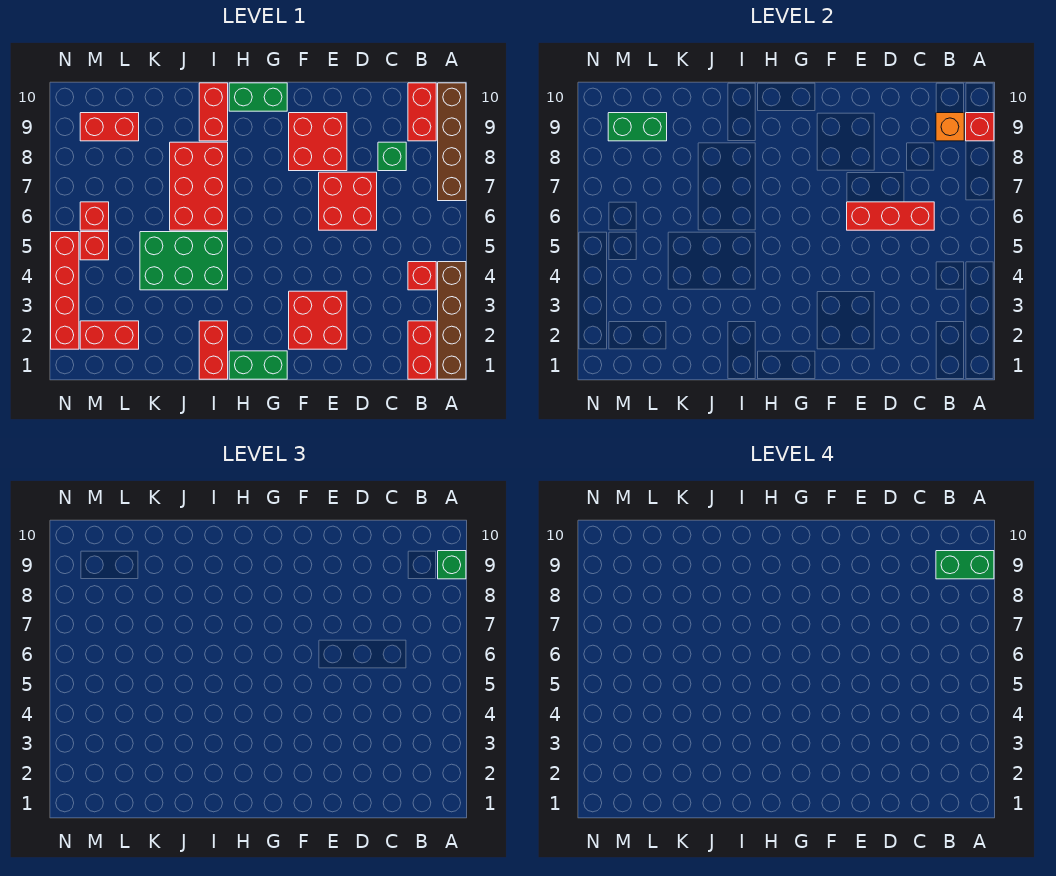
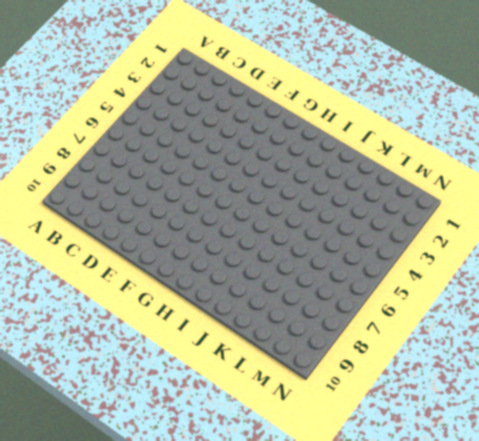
none -> brown 1x4 brick [438,262,466,379]
none -> brown 1x4 brick [438,83,466,201]
none -> red 1x2 brick [408,321,436,379]

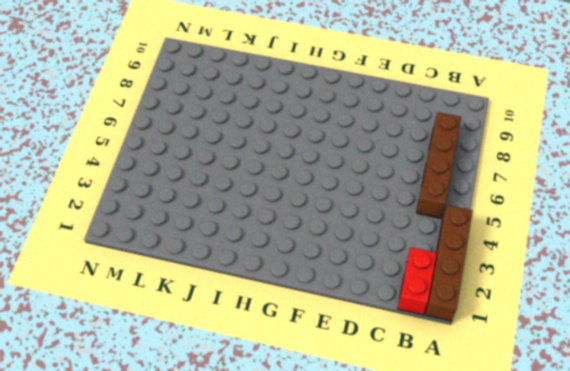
brown 1x4 brick [417,112,461,218] -> brown 1x4 brick moved to [438,83,466,201]
none -> red 1x1 brick [408,262,436,290]
none -> red 1x2 brick [408,83,436,141]
none -> green 1x1 brick [378,142,406,171]

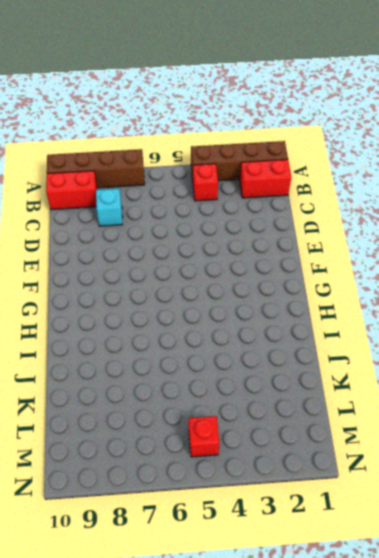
cyan 1x1 brick [96,189,122,226] -> green 1x1 brick [378,142,406,171]
none -> red 2x2 brick [319,172,377,230]
none -> red 2x2 brick [289,291,347,349]
none -> red 2x2 brick [289,113,347,171]

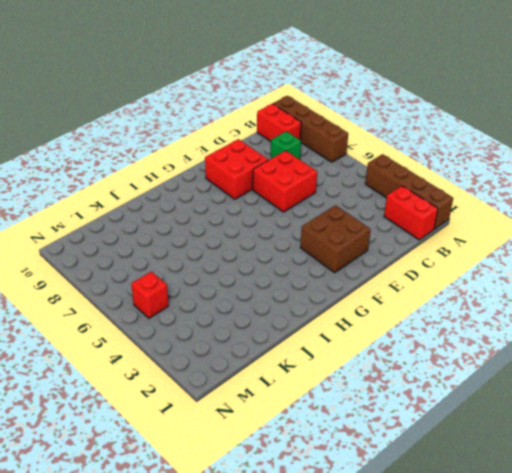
brown 2x2 brick [300,205,371,273] -> red 2x2 brick [289,291,347,349]
none -> red 1x1 brick [408,262,436,290]
none -> green 1x2 brick [229,351,287,379]
none -> green 1x2 brick [229,83,287,111]

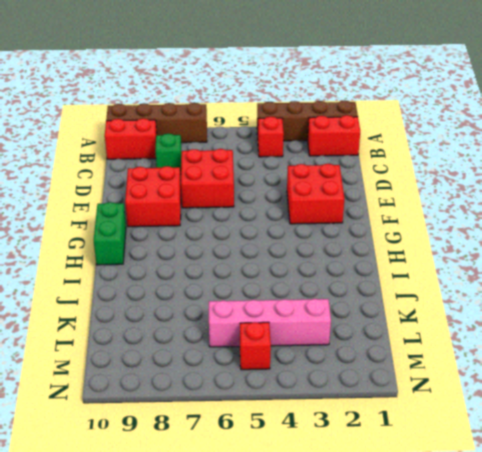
pink 1x4 brick [209,299,331,347] -> none
none -> green 1x2 brick [229,351,287,379]
none -> red 1x2 brick [199,321,228,379]
none -> green 2x3 brick [140,232,228,290]

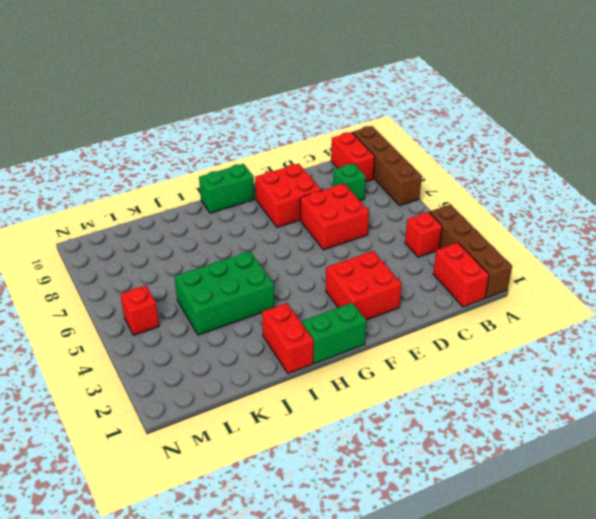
none -> red 2x3 brick [170,142,228,230]
none -> red 1x2 brick [199,83,228,141]
none -> red 1x2 brick [80,321,139,349]

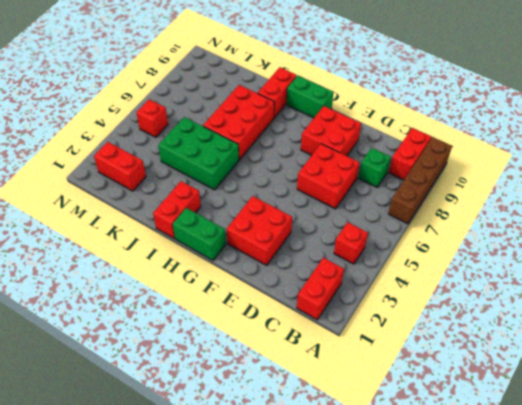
none -> brown 1x4 brick [438,262,466,379]
none -> red 1x2 brick [80,113,139,141]
none -> red 1x1 brick [80,202,109,230]

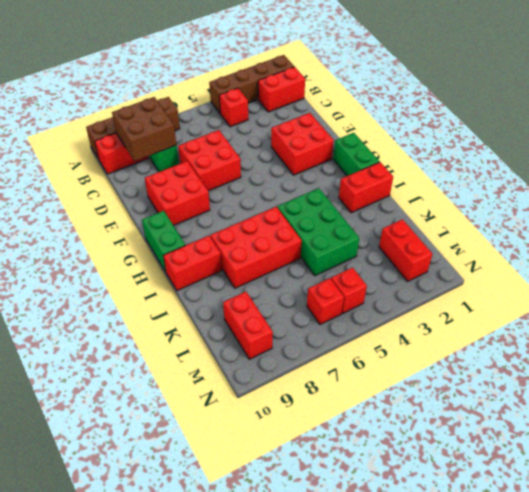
brown 2x2 brick [112,97,177,161] -> orange 1x1 brick [936,113,964,141]
none -> red 1x4 brick [51,232,79,349]
none -> red 1x1 brick [966,113,994,141]
none -> red 1x3 brick [847,202,934,230]

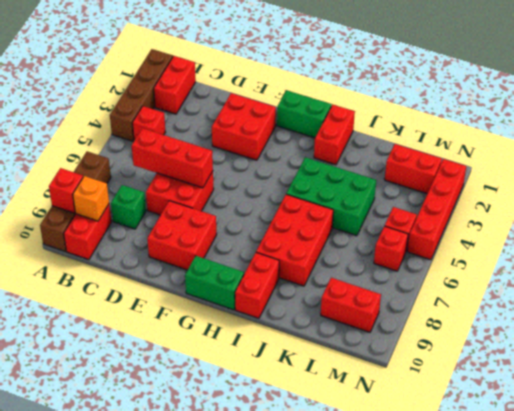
none -> green 1x2 brick [608,113,667,141]
none -> green 1x1 brick [438,551,466,579]
none -> green 1x2 brick [936,551,994,579]

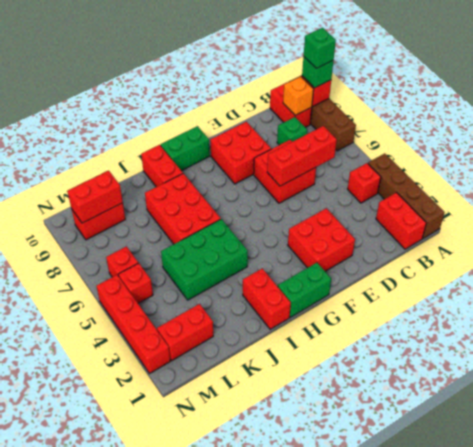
green 1x1 brick [304,28,336,68] -> green 1x2 brick [936,551,994,579]
red 1x2 brick [67,171,123,223] -> green 1x2 brick [608,113,667,141]

